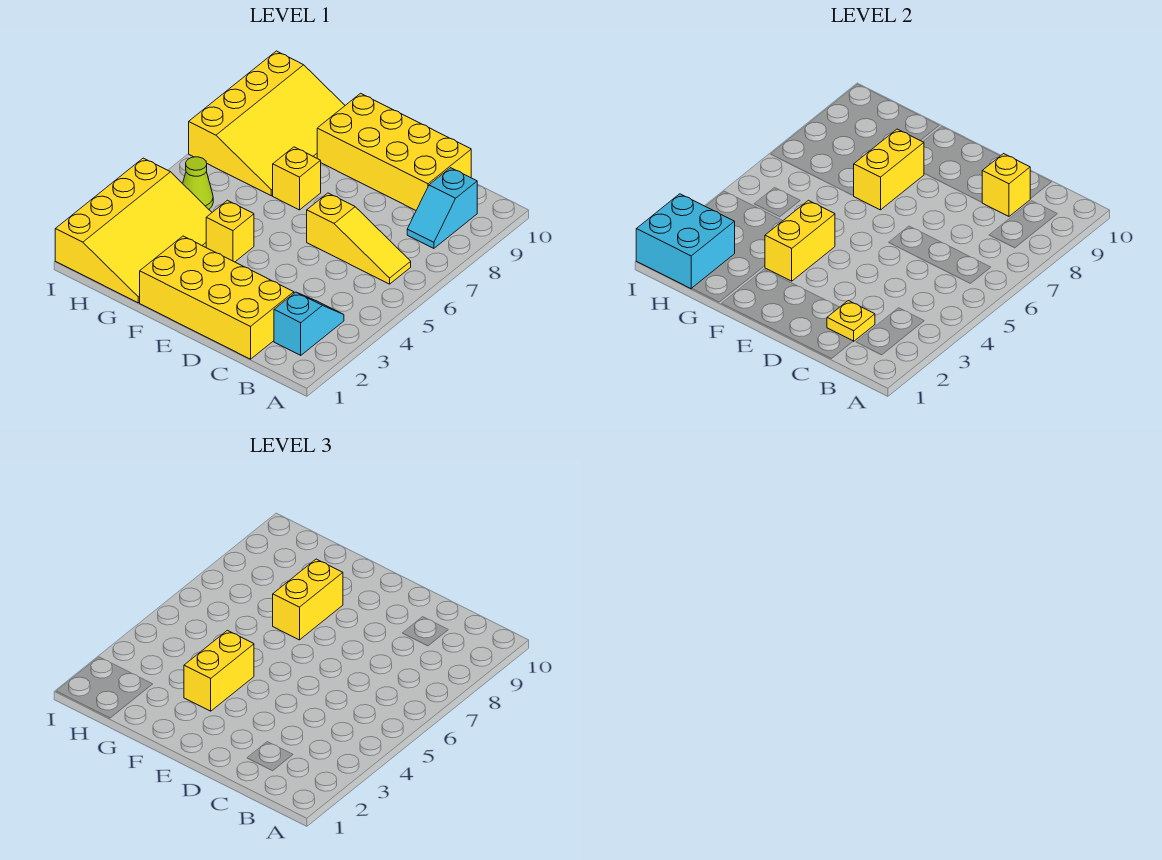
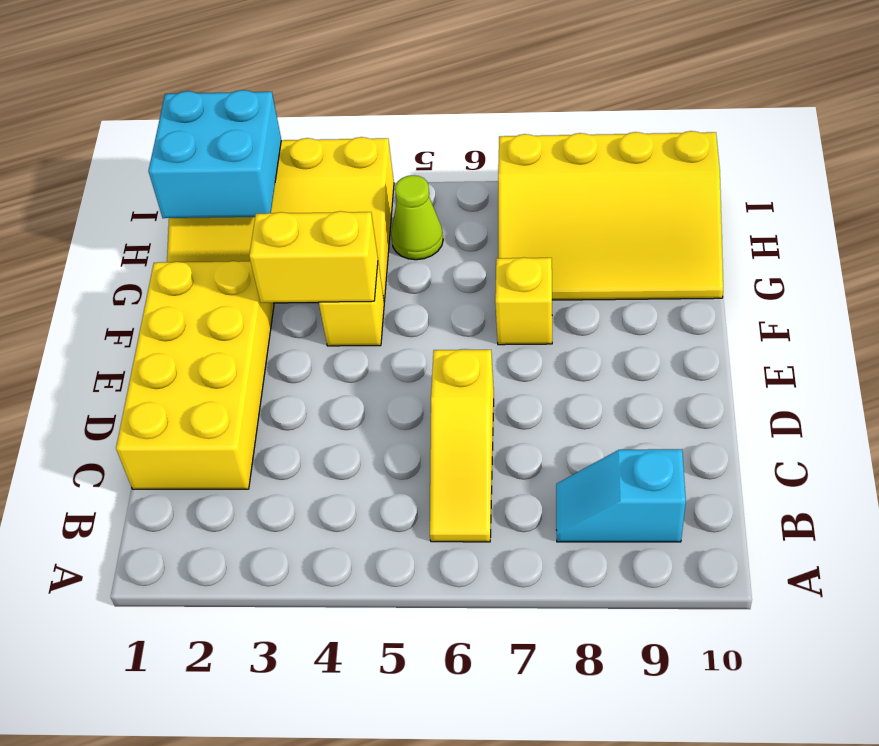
none -> cyan 1x2 slope [274,292,344,355]
none -> yellow 2x4 brick [317,93,471,210]
none -> yellow 1x1 plate [827,301,875,341]

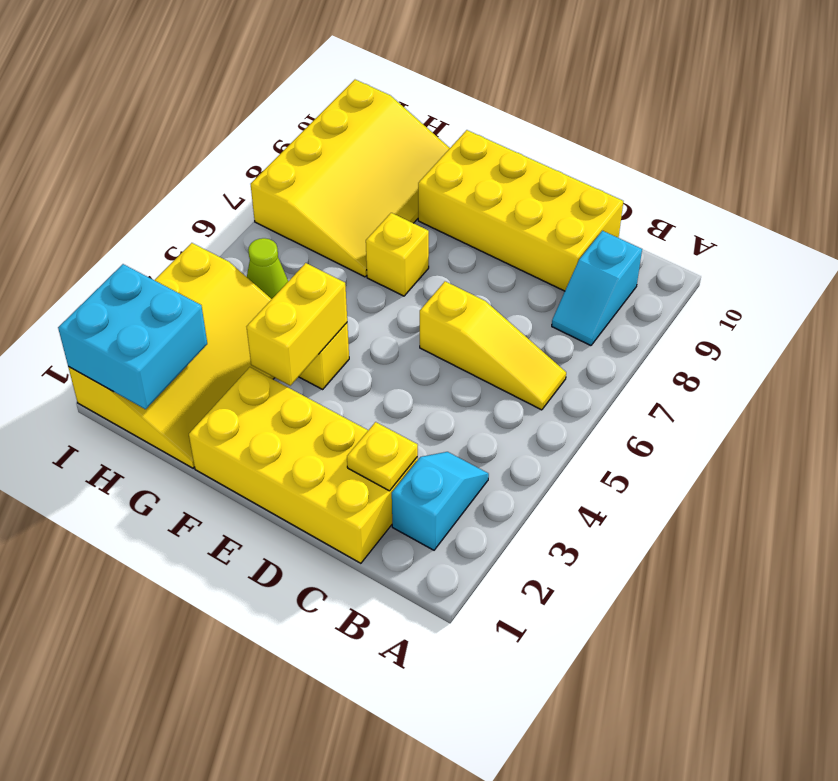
none -> yellow 1x1 brick [982,154,1030,216]
none -> yellow 1x2 brick [853,129,924,210]
none -> yellow 1x2 brick [184,630,254,711]

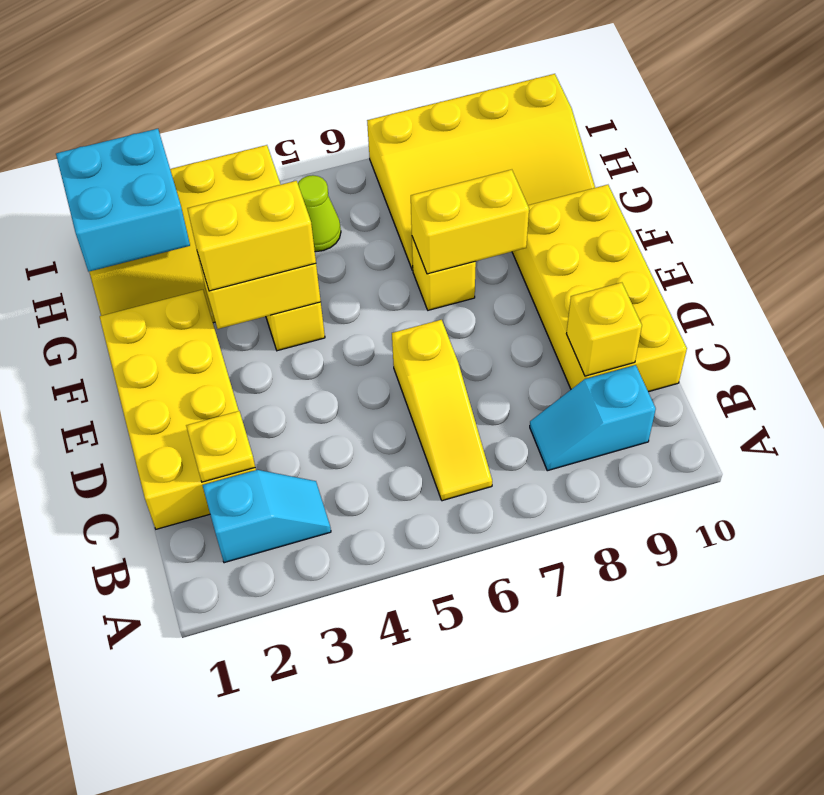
none -> yellow 1x2 brick [273,559,343,640]

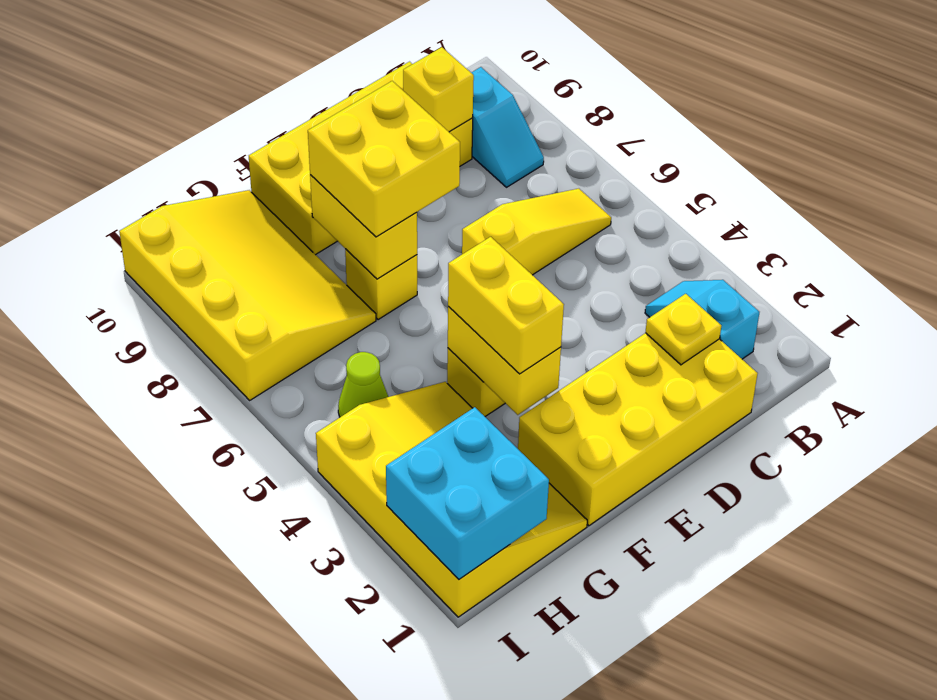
yellow 2x2 brick [308,81,460,237] -> yellow 1x2 brick [273,559,343,640]

